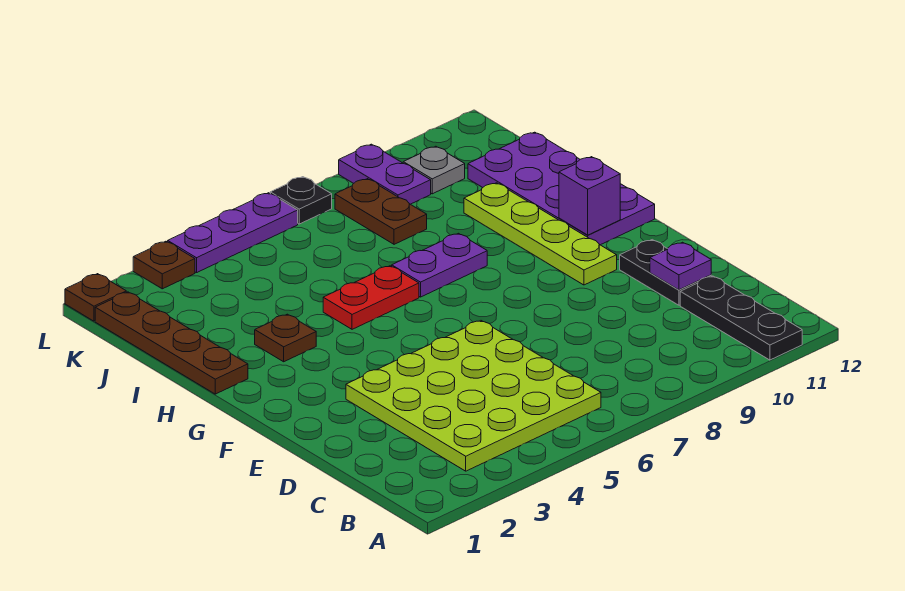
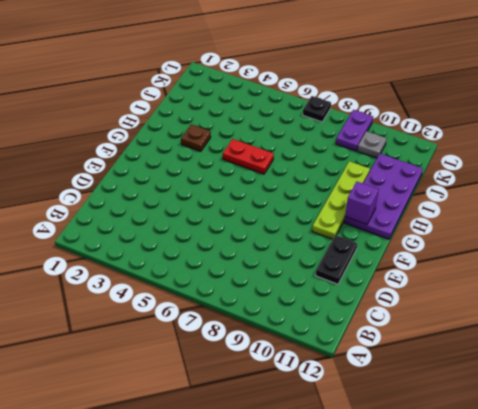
none -> black 1x3 plate [680,276,802,360]
none -> lime 4x4 plate [346,321,601,471]
none -> brown 1x4 plate [95,292,248,394]

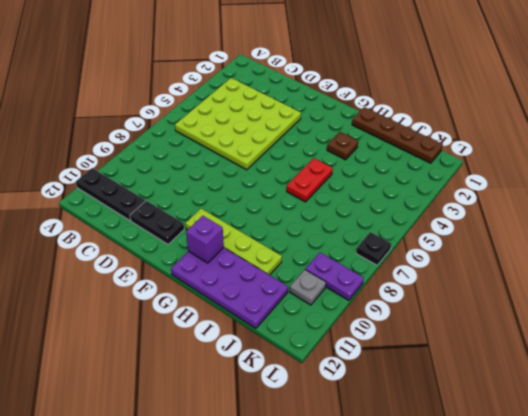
none -> purple 1x2 plate [392,233,487,297]
none -> brown 1x2 plate [335,179,427,244]
none -> brown 1x1 plate [65,274,126,321]

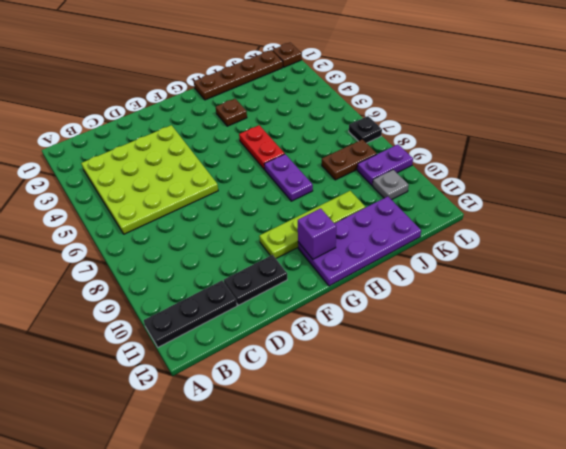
none -> brown 1x1 plate [133,241,195,289]
none -> purple 1x3 plate [168,193,298,273]
none -> purple 1x1 plate [650,242,711,290]

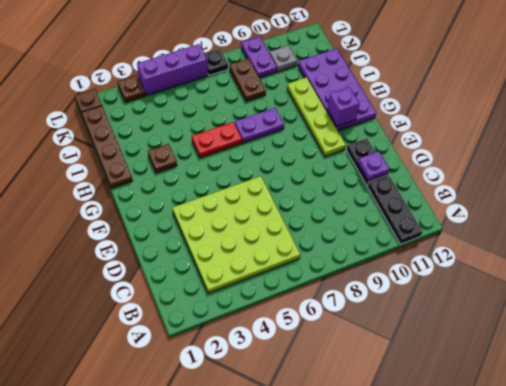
purple 1x3 brick [137,44,208,95] -> purple 1x3 plate [168,193,298,273]

